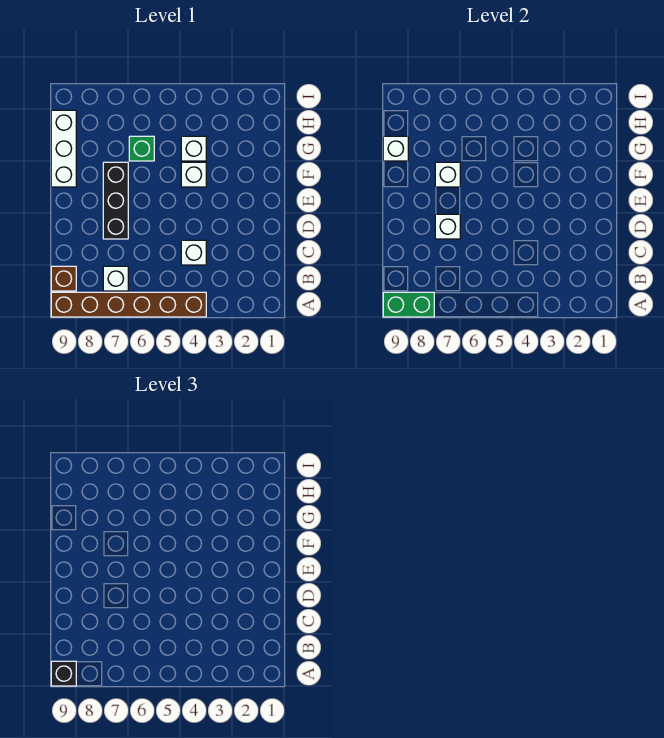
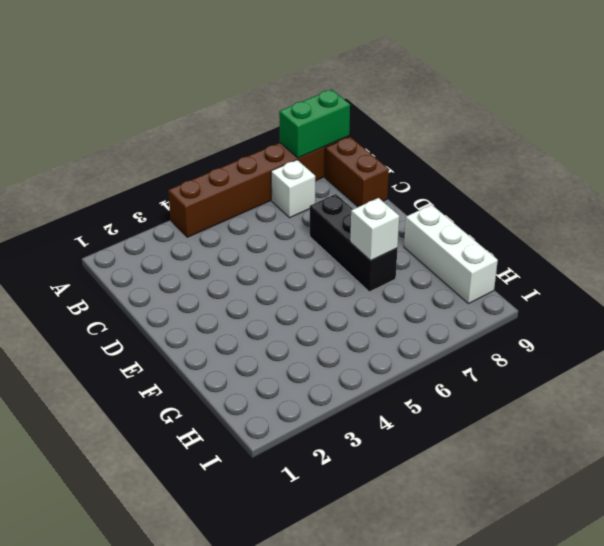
brown 1x2 brick [325,137,389,207] -> brown 1x1 brick [51,266,76,291]
none -> white 1x1 brick [181,240,206,265]
none -> white 1x1 brick [181,162,206,187]
none -> white 1x1 brick [181,136,206,161]

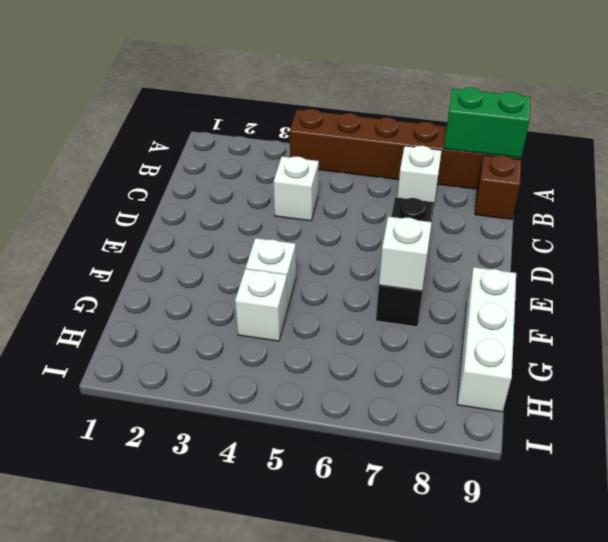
none -> green 1x1 brick [129,136,154,161]
none -> white 1x1 brick [435,214,460,239]
none -> white 1x1 brick [383,136,408,161]

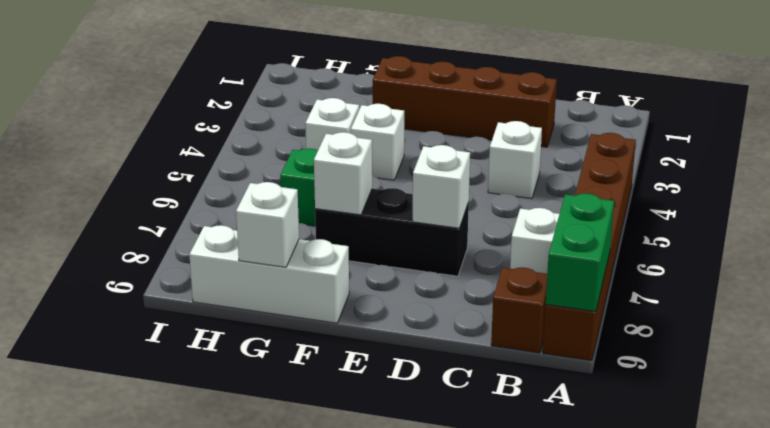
brown 1x4 brick [373,56,557,147] -> none
none -> black 1x1 brick [51,661,76,686]

